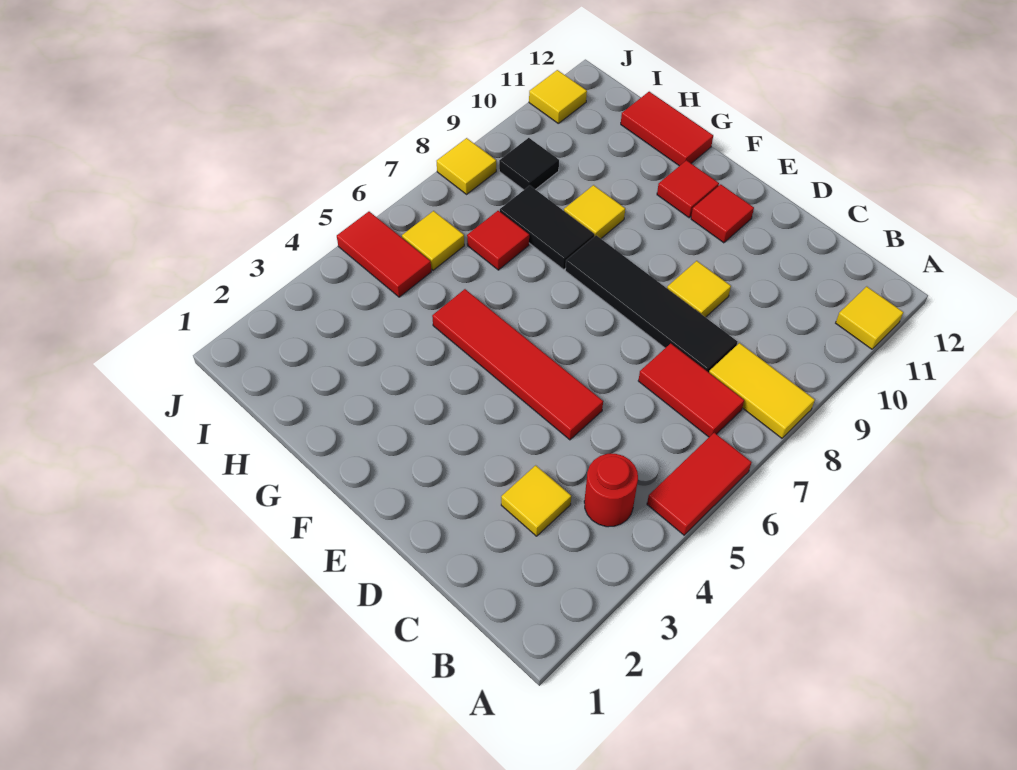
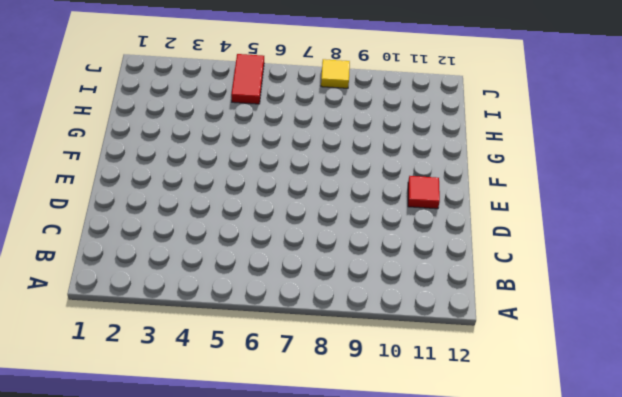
none -> red 1x2 tile [647,433,752,535]
none -> yellow 1x2 tile [709,343,815,438]
none -> yellow 1x1 tile [836,286,903,349]

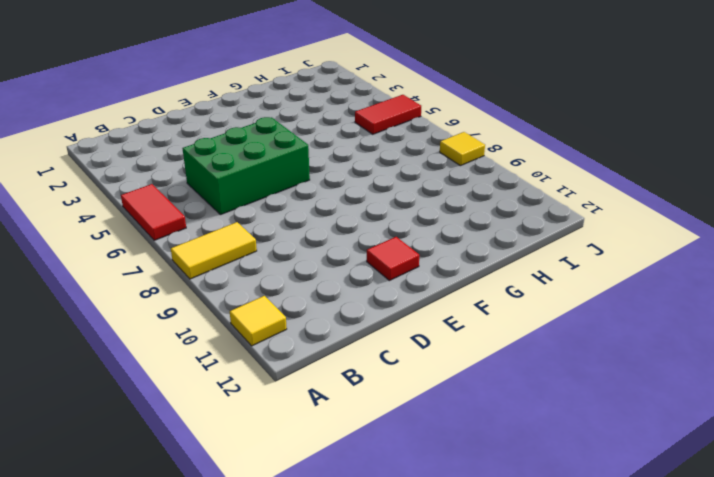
green 2x3 brick [182,117,310,215] -> red 1x4 tile [432,289,603,440]
none -> red 1x1 round brick [584,454,638,527]
none -> red 1x2 tile [638,343,744,437]
none -> yellow 1x1 tile [501,465,571,536]

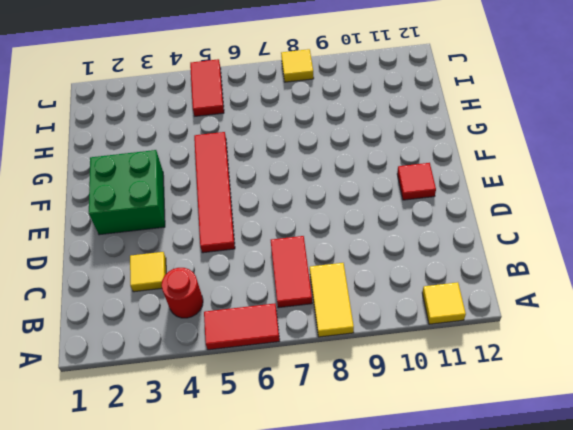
green 2x2 brick [89,150,165,235] -> none
none -> black 1x4 tile [565,235,738,372]
none -> yellow 1x1 tile [667,261,731,317]
none -> red 1x1 tile [657,160,719,218]

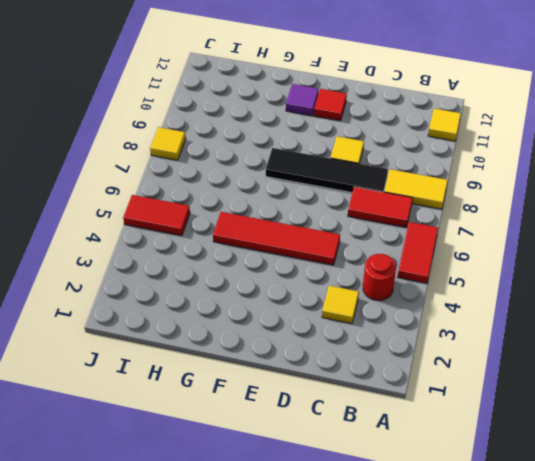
purple 1x1 tile [286,84,319,116] -> red 1x1 tile [657,160,719,218]
none -> black 1x2 tile [500,186,594,269]
none -> yellow 1x1 tile [564,185,625,238]
none -> red 1x2 tile [621,92,713,166]

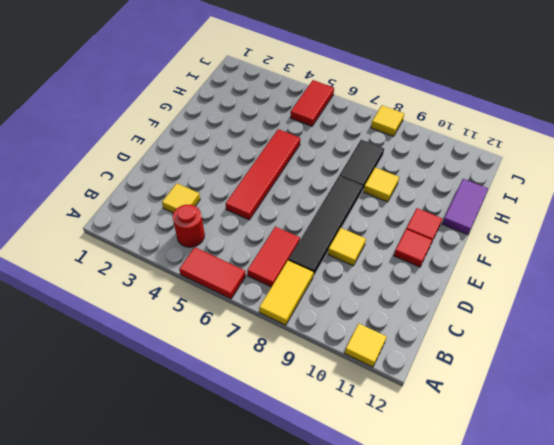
purple 1x2 tile [442,179,488,235] -> red 1x2 tile [621,92,713,166]
none -> red 1x1 tile [467,211,529,270]
none -> yellow 1x1 tile [402,211,464,270]
none -> black 1x1 tile [499,138,559,190]

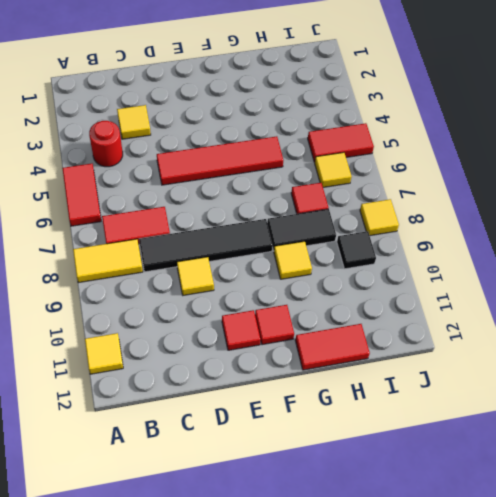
none -> yellow 1x1 tile [529,70,587,123]

